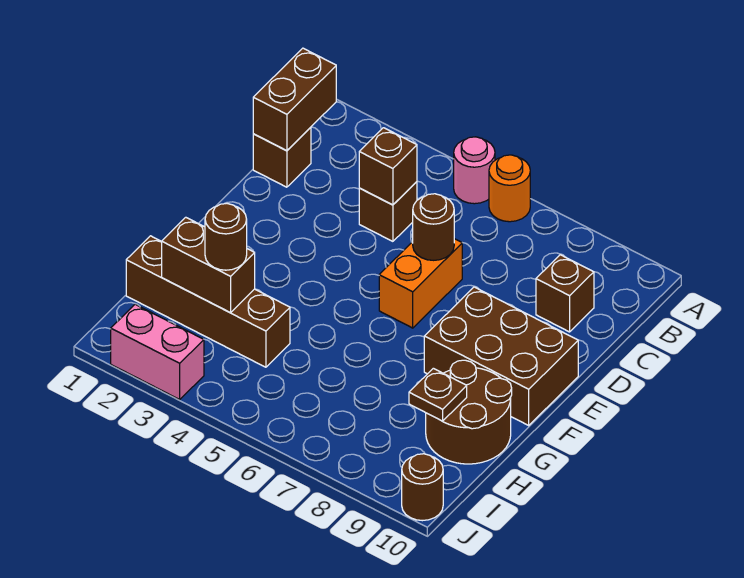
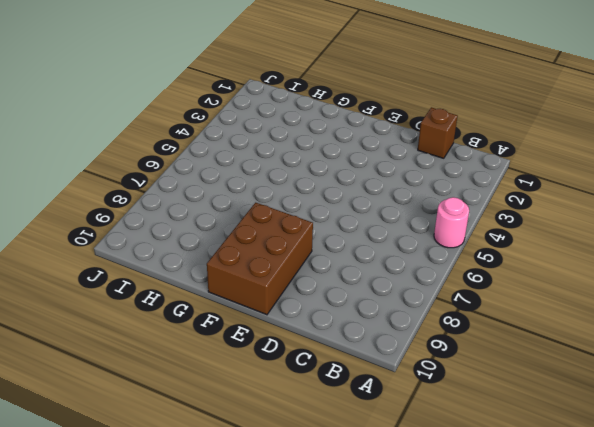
none -> orange 1x1 round brick [489,155,530,222]
none -> brown 1x1 brick [359,182,417,241]
none -> brown 1x1 brick [536,255,594,332]

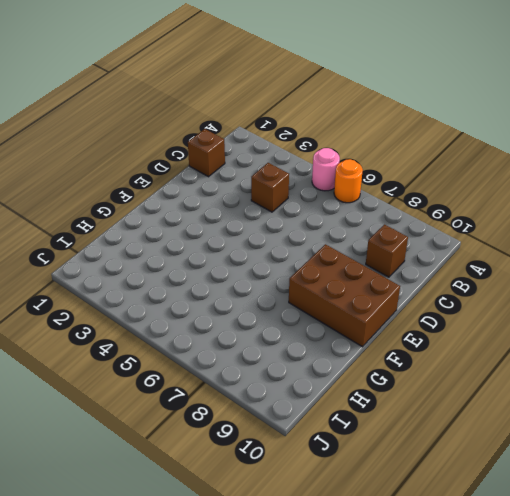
none -> orange 1x2 brick [379,239,462,328]
none -> brown 2x2 round brick [426,360,512,464]
none -> brown 1x4 brick [126,236,290,367]

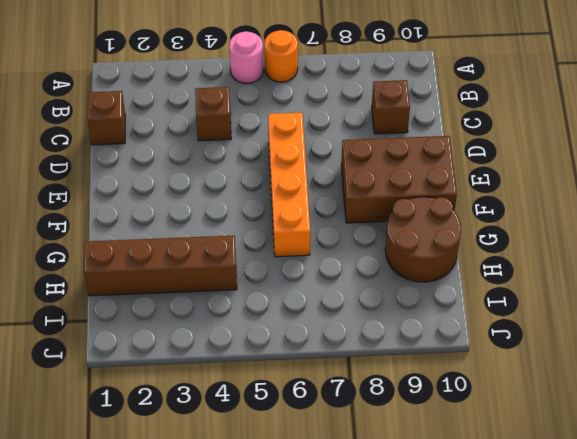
orange 1x4 brick [268,113,310,257] -> orange 1x2 brick [379,239,462,328]
none -> pink 1x2 brick [111,304,204,399]
none -> brown 1x1 round brick [402,454,443,521]
none -> brown 1x2 brick [253,48,336,151]

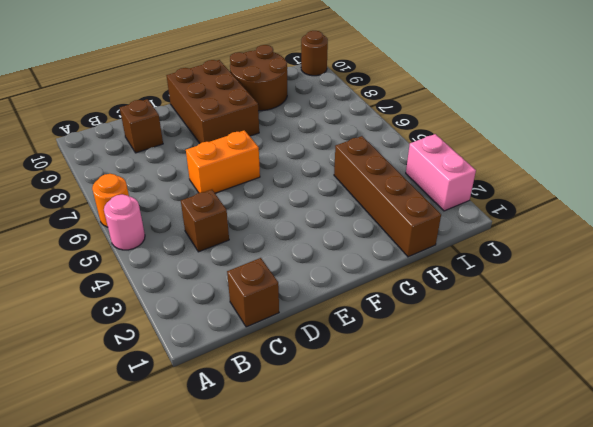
none -> brown 1x2 brick [253,48,336,151]
none -> brown 1x1 brick [359,128,417,205]
none -> brown 1x1 round brick [413,194,454,260]

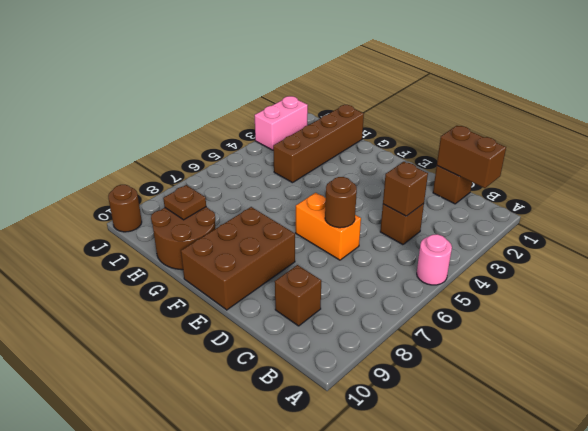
none -> orange 1x1 round brick [489,155,530,222]
none -> brown 1x2 brick [162,217,255,313]
none -> brown 1x1 round brick [205,204,247,270]

